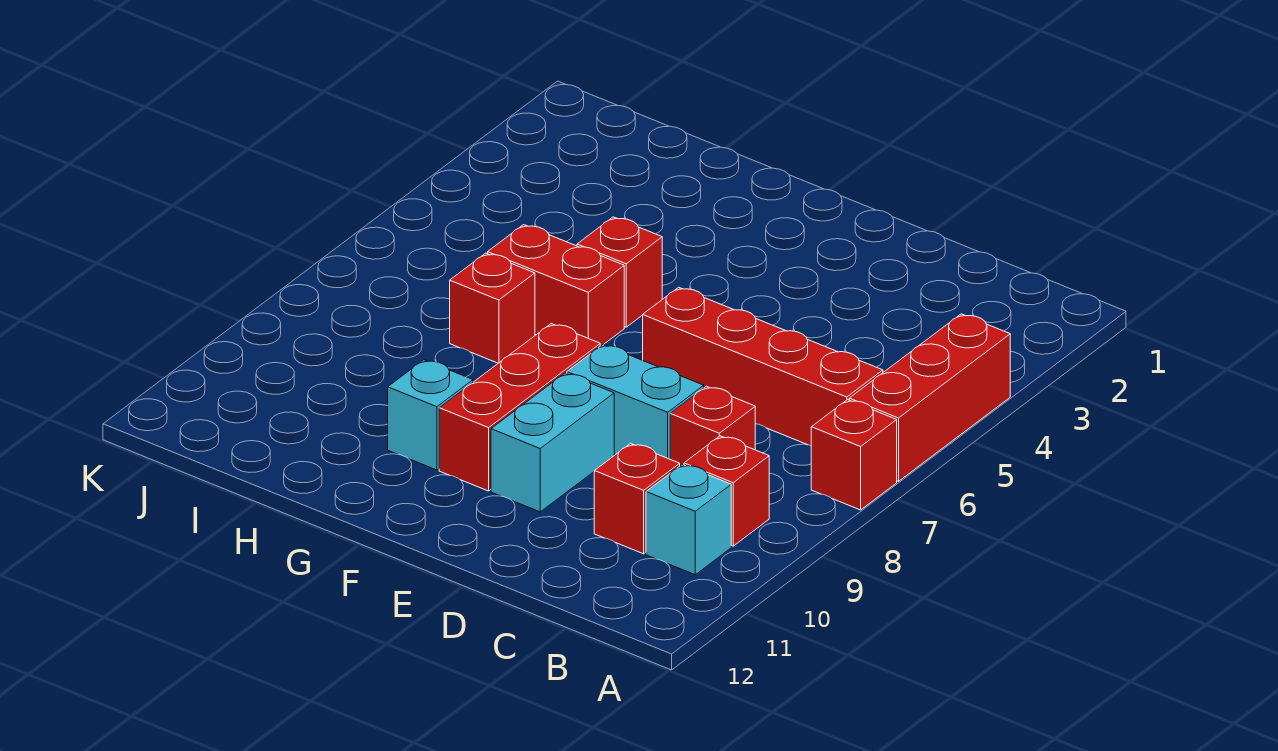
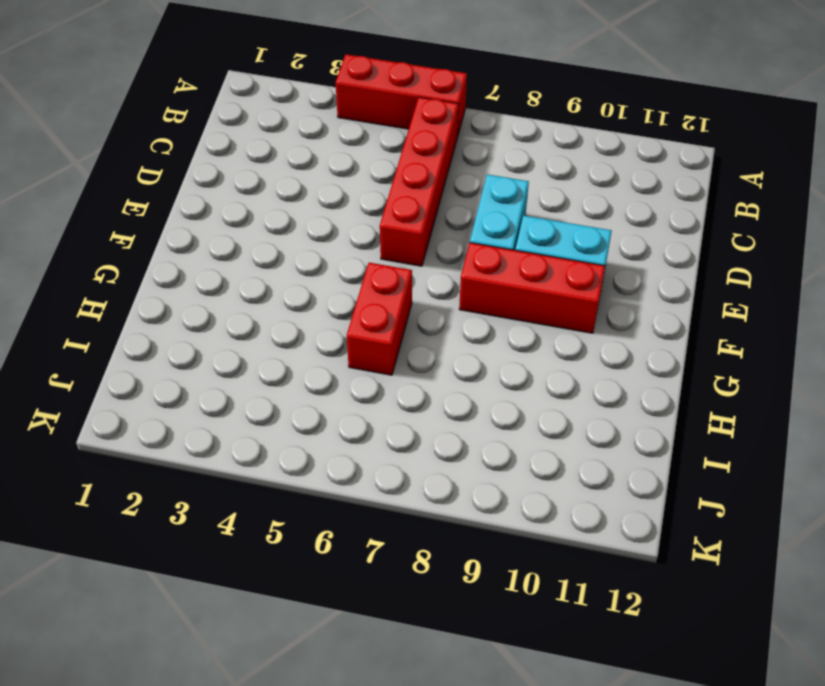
none -> red 1x1 brick [811,400,897,510]
none -> red 1x1 brick [684,436,769,546]
none -> cyan 1x1 brick [646,464,731,575]

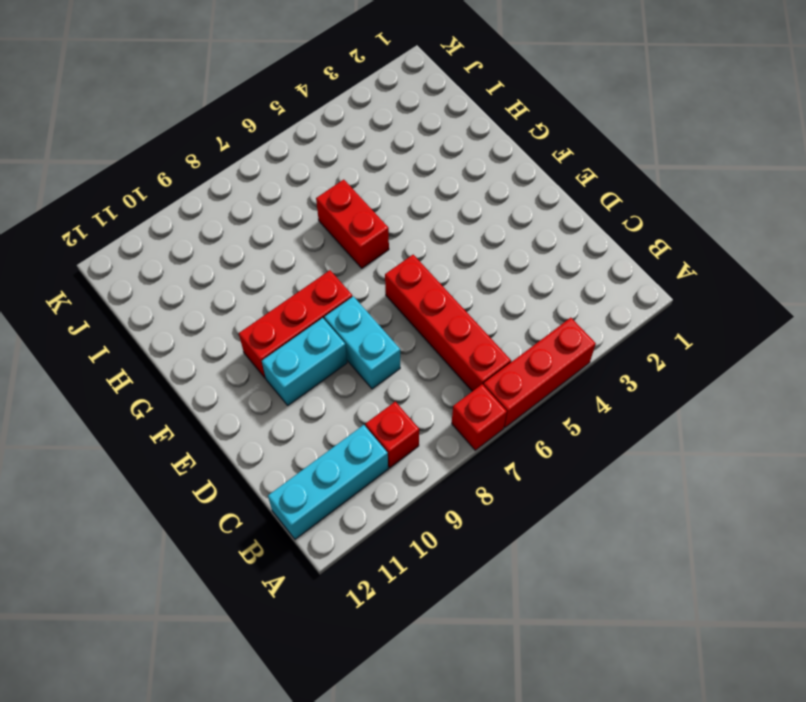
cyan 1x3 brick [268,425,388,539] -> cyan 1x1 brick [646,464,731,575]
none -> red 1x1 brick [670,386,755,466]
none -> red 1x1 brick [594,444,680,554]
none -> red 1x1 brick [577,217,662,327]

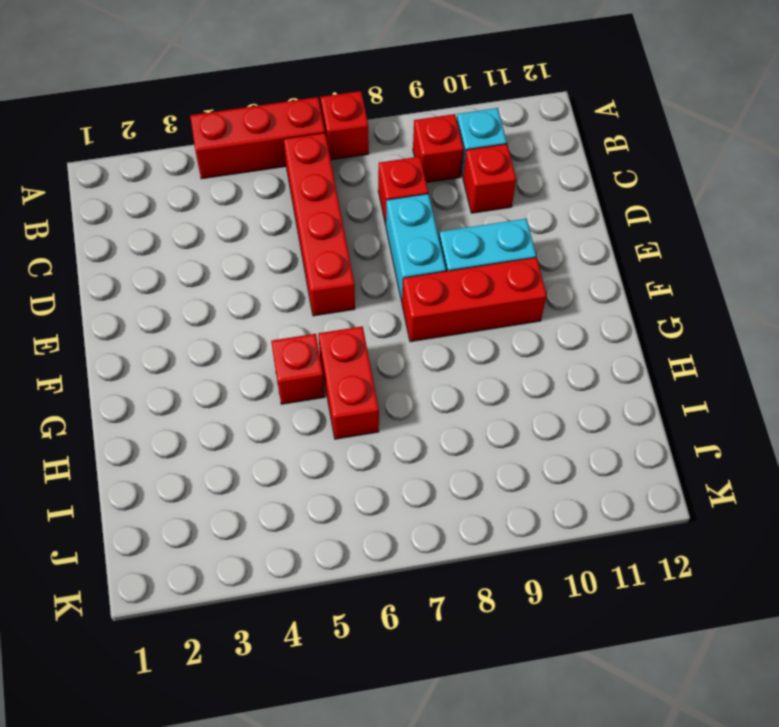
none -> cyan 1x1 brick [388,360,473,470]
none -> red 1x1 brick [450,253,535,363]

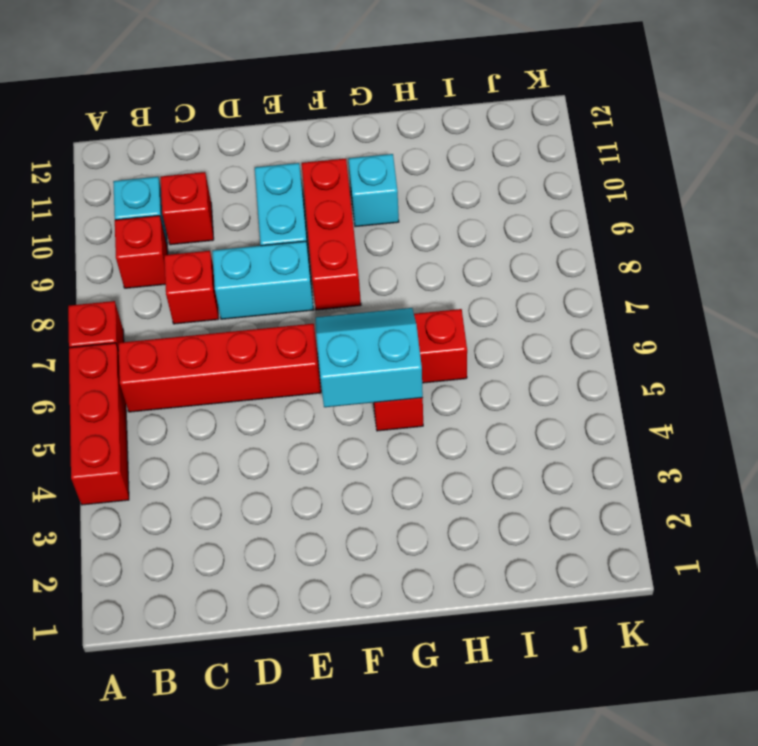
cyan 2x2 slope [316,308,423,407] -> none
none -> red 1x1 brick [450,253,535,363]

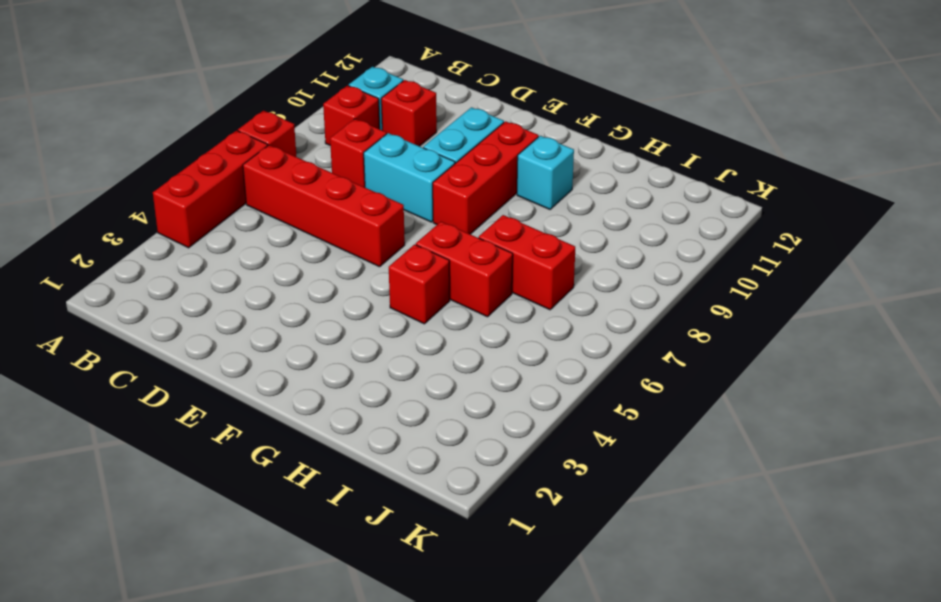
red 1x2 brick [479,215,575,310] -> red 1x1 brick [450,253,535,363]

